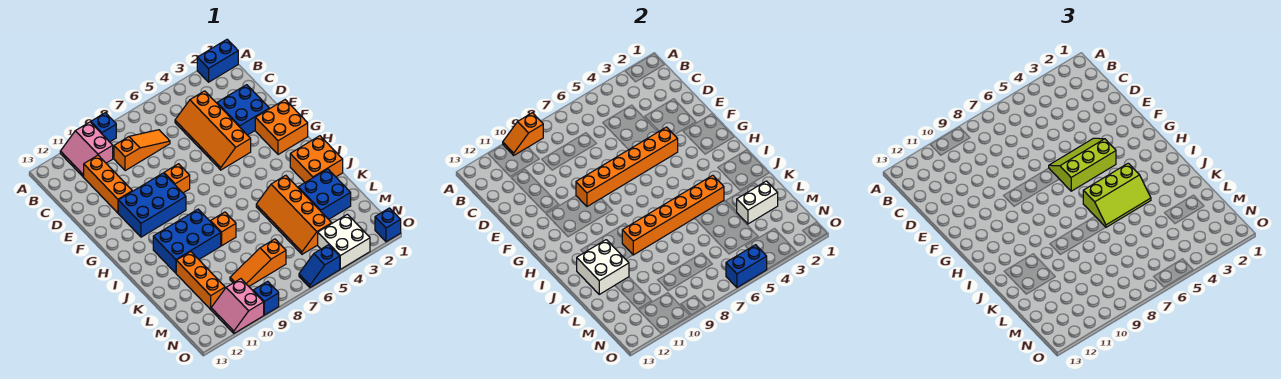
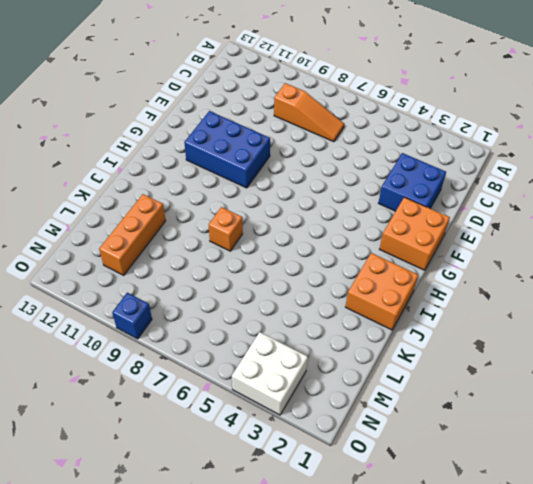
none -> blue 1x2 brick [197,39,238,82]
none -> blue 1x1 brick [91,113,116,142]
none -> pink 2x2 slope [60,122,113,177]
none -> orange 2x4 slope [175,91,251,170]

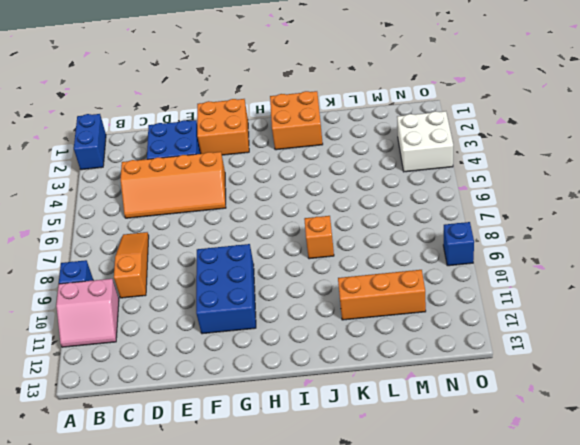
none -> orange 1x3 brick [84,155,132,213]
none -> orange 1x1 brick [164,164,190,193]
none -> blue 2x3 brick [153,209,221,273]
none -> orange 2x4 slope [256,175,332,254]

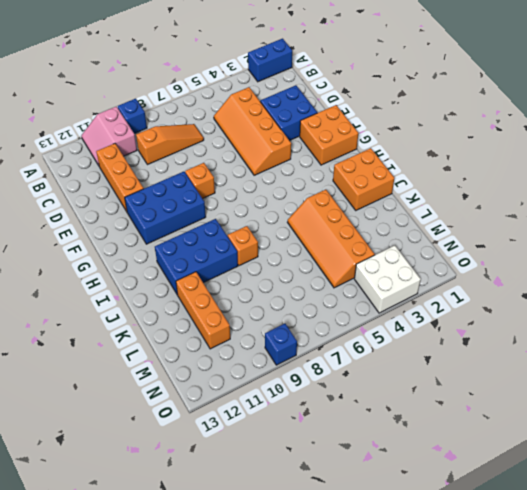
none -> blue 2x2 brick [298,169,351,219]
none -> orange 1x3 slope [230,239,286,286]
none -> pink 2x2 slope [211,279,264,333]
none -> blue 1x1 brick [375,208,401,242]

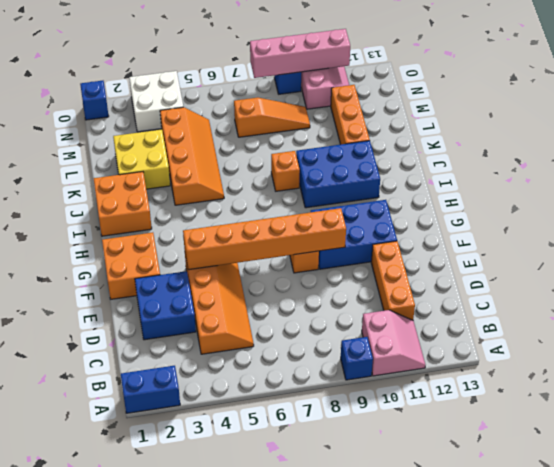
yellow 2x2 brick [113,129,170,189] -> blue 2x2 brick [298,169,351,219]
pink 1x4 brick [250,29,350,78] -> none
none -> orange 1x3 slope [114,130,170,171]
none -> blue 1x2 slope [299,245,340,288]
none -> orange 1x2 slope [503,113,543,155]
none -> orange 1x6 brick [622,175,724,255]

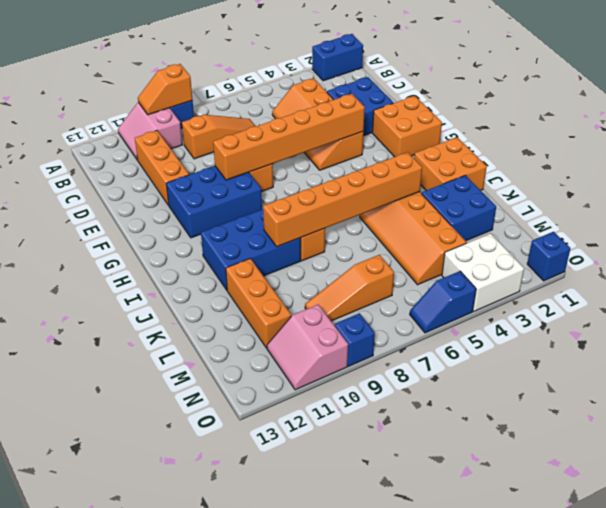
none -> white 2x2 brick [577,240,629,294]
none -> white 1x2 brick [737,181,778,224]
none -> blue 1x2 brick [726,245,767,288]
none -> lime 2x3 slope [1049,138,1116,191]

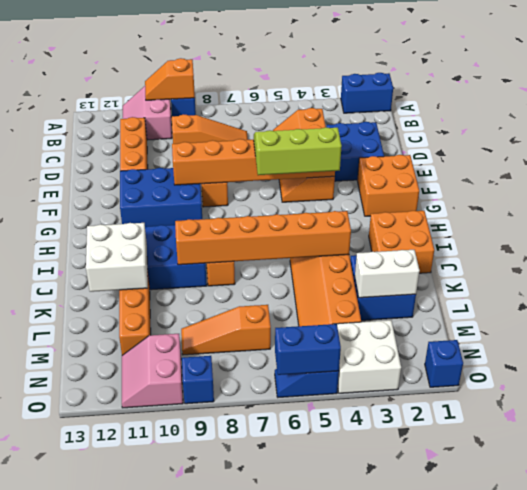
none -> lime 2x3 slope [1083,163,1151,227]

